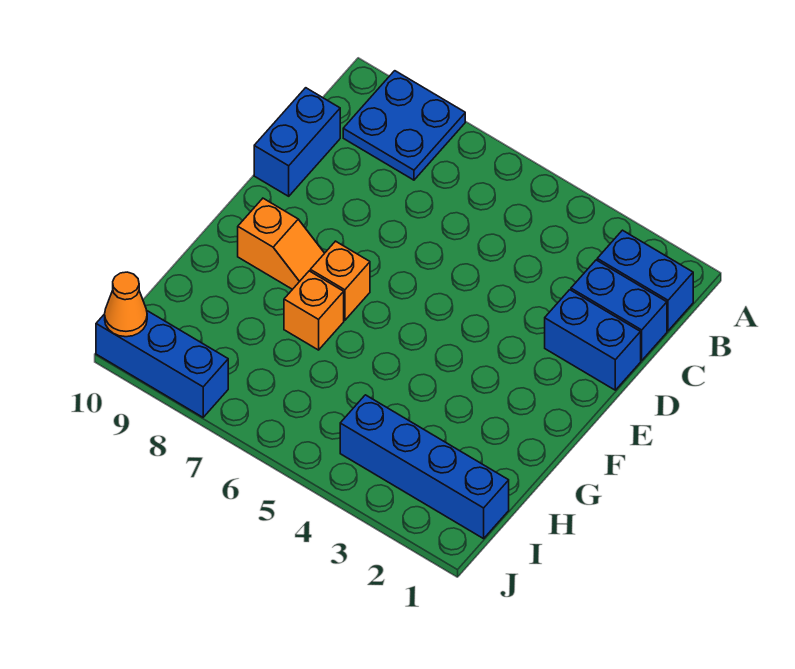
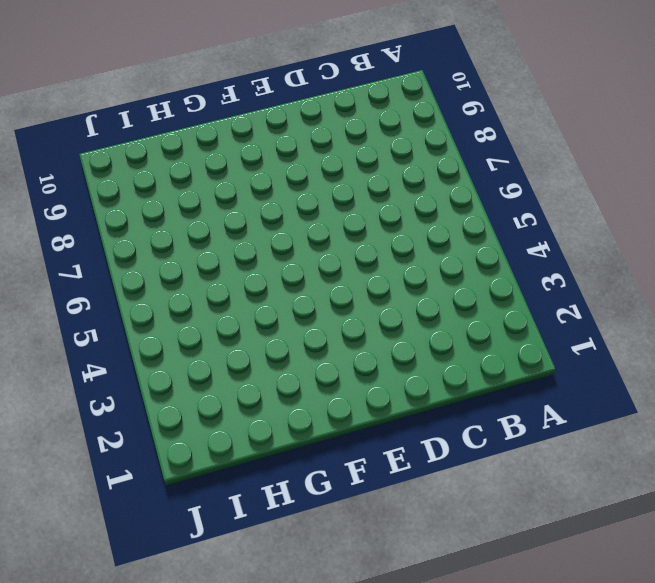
none -> blue 2x2 plate [343,71,465,180]
none -> blue 1x2 brick [597,230,693,331]

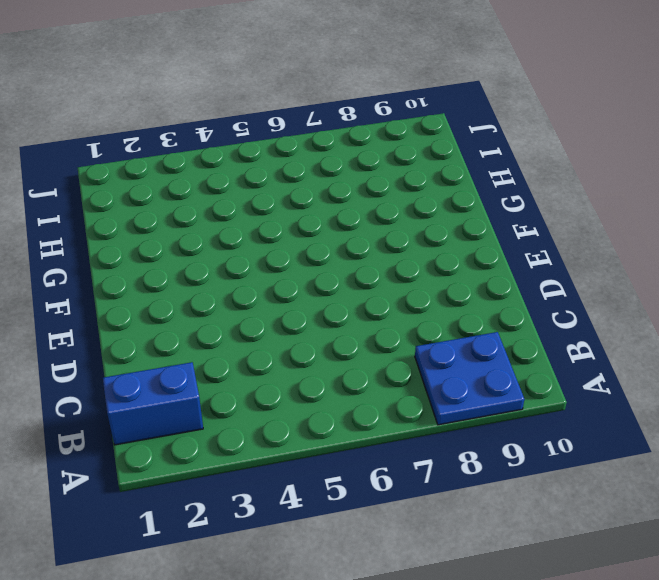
none -> blue 1x2 brick [571,260,667,360]
none -> blue 1x2 brick [254,88,340,196]

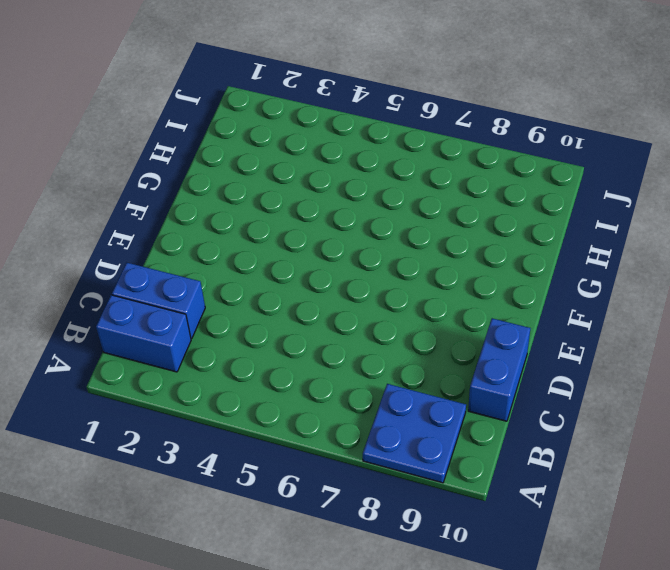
none -> blue 1x2 brick [545,290,641,390]
none -> orange 1x1 brick [310,241,370,320]

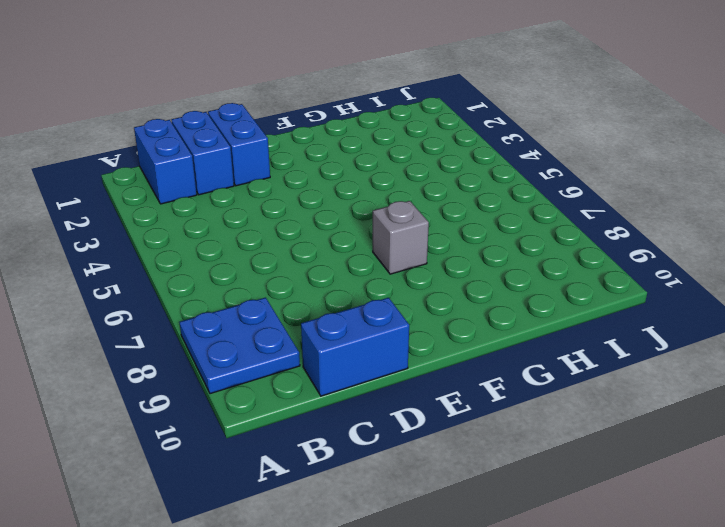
grey 1x1 brick [373,201,429,274] -> orange 1x1 brick [310,241,370,320]
none -> orange 1x2 slope [238,198,324,289]
none -> orange 1x1 brick [284,271,344,350]

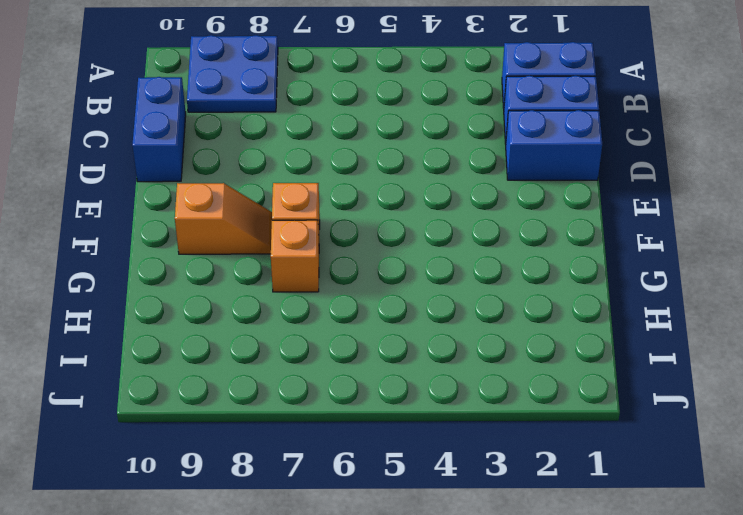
none -> blue 1x4 brick [340,395,509,539]
none -> blue 1x3 brick [96,311,228,417]

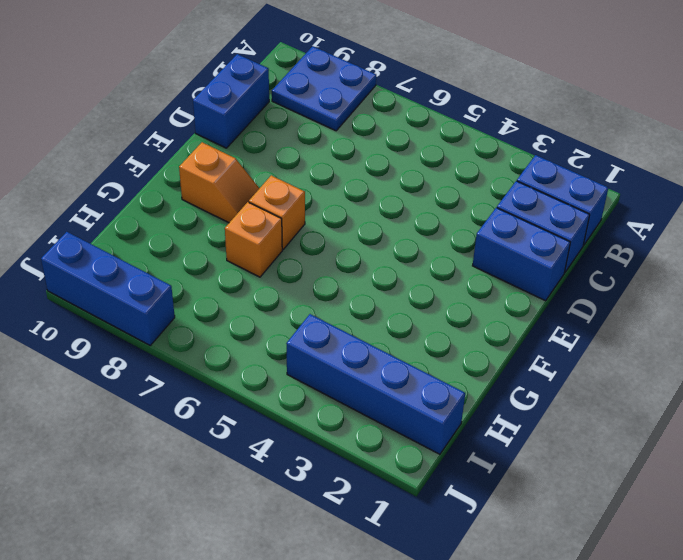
none -> orange 1x1 cone [105,272,147,337]

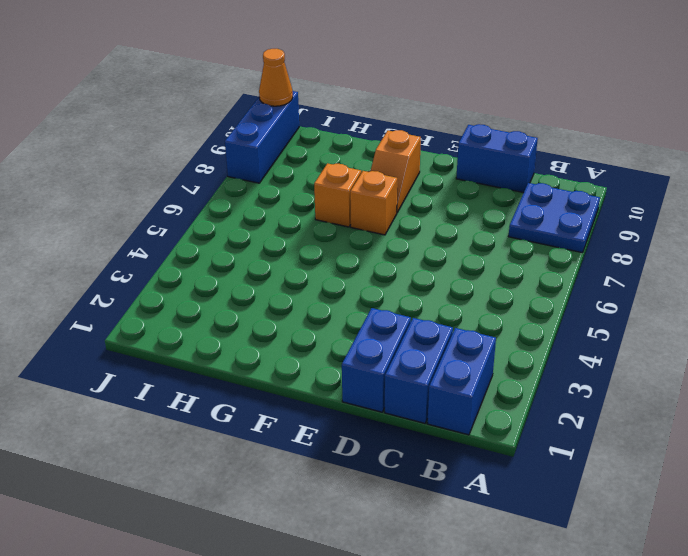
none -> blue 1x4 brick [340,395,509,539]

